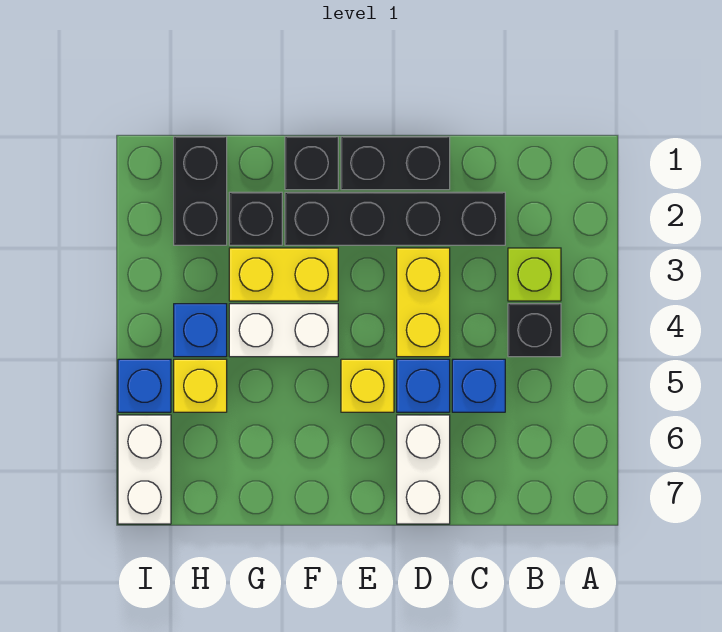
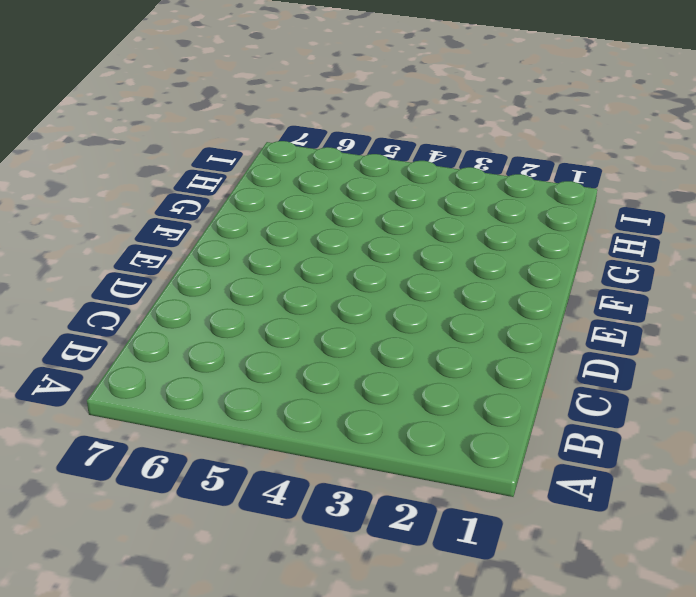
none -> lime 1x1 brick [508,248,561,301]
none -> black 1x1 brick [508,304,561,357]
none -> black 1x4 brick [285,192,505,245]

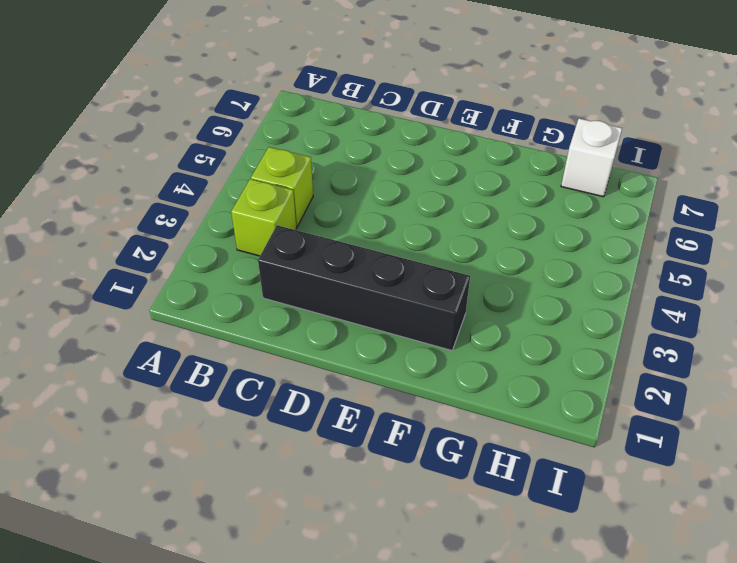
lime 1x1 brick [251,147,313,227] -> black 1x1 brick [508,304,561,357]
white 1x1 brick [561,118,622,197] -> none
none -> blue 1x1 brick [452,359,505,412]
none -> black 1x2 brick [341,137,450,190]
none -> yellow 1x2 brick [397,248,450,357]

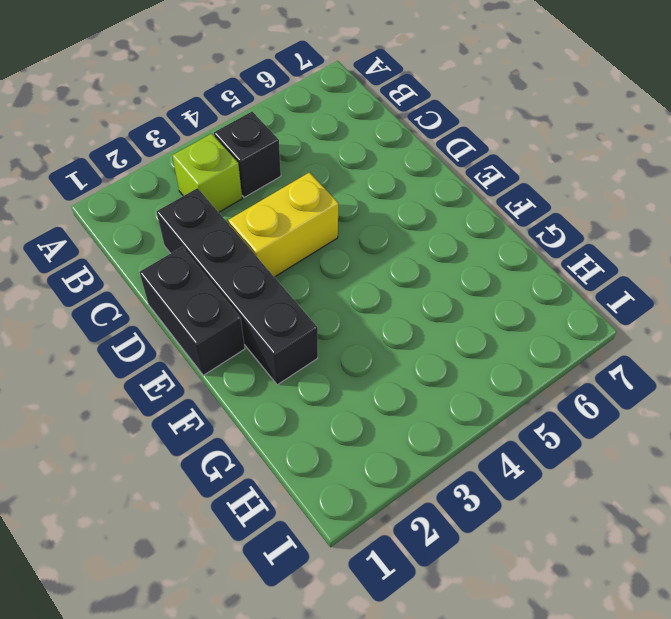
none -> blue 1x1 brick [452,359,505,412]
none -> blue 1x1 brick [397,359,450,412]
none -> white 1x2 brick [397,415,450,524]

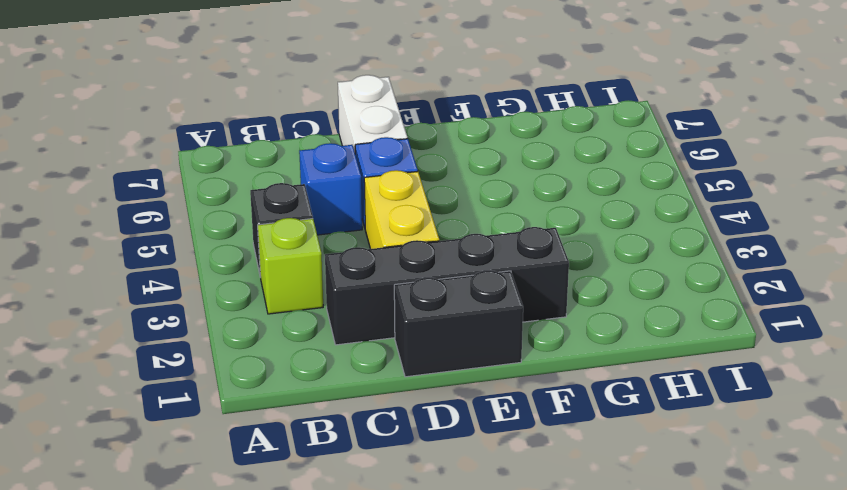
none -> yellow 1x1 brick [341,359,394,412]
none -> black 1x1 brick [285,137,338,190]
none -> yellow 1x2 brick [229,248,338,301]

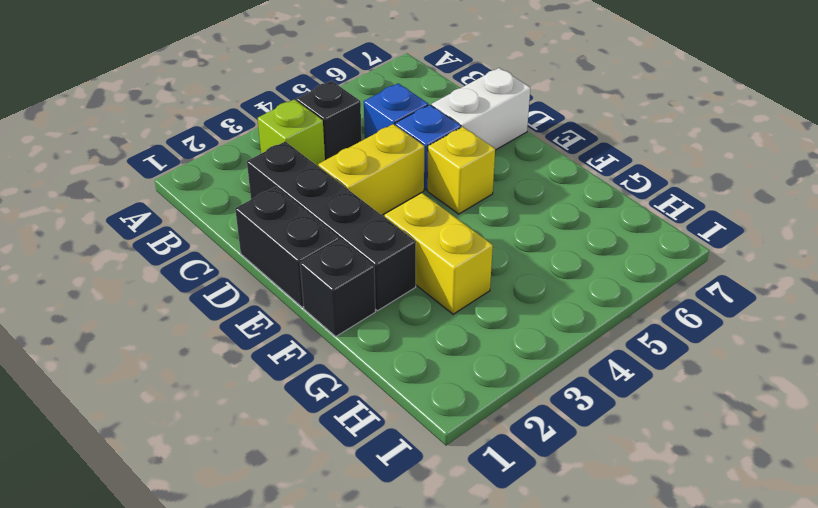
none -> white 1x2 brick [229,304,338,357]
none -> black 1x1 brick [229,192,282,245]
none -> black 1x2 brick [174,137,227,245]

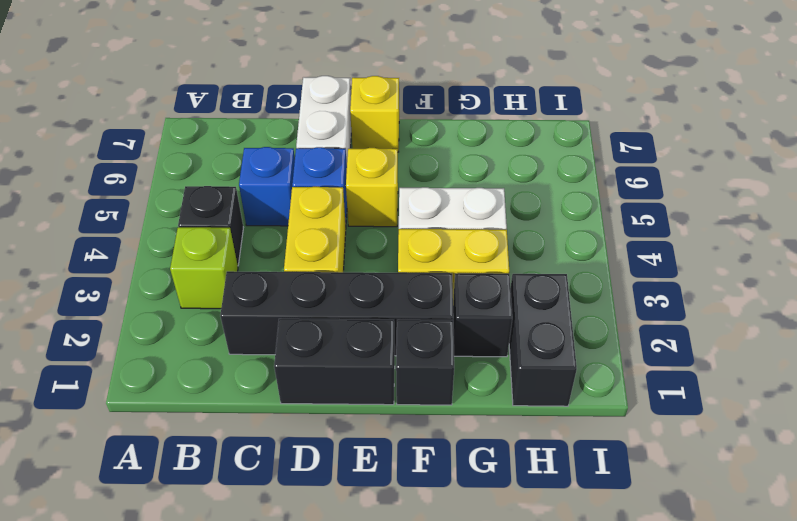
yellow 1x1 brick [350,76,399,152] -> yellow 1x1 brick moved to [174,359,227,412]
none -> blue 1x1 brick [174,304,227,357]
none -> blue 1x1 brick [118,359,171,412]
none -> white 1x2 brick [118,415,171,524]

